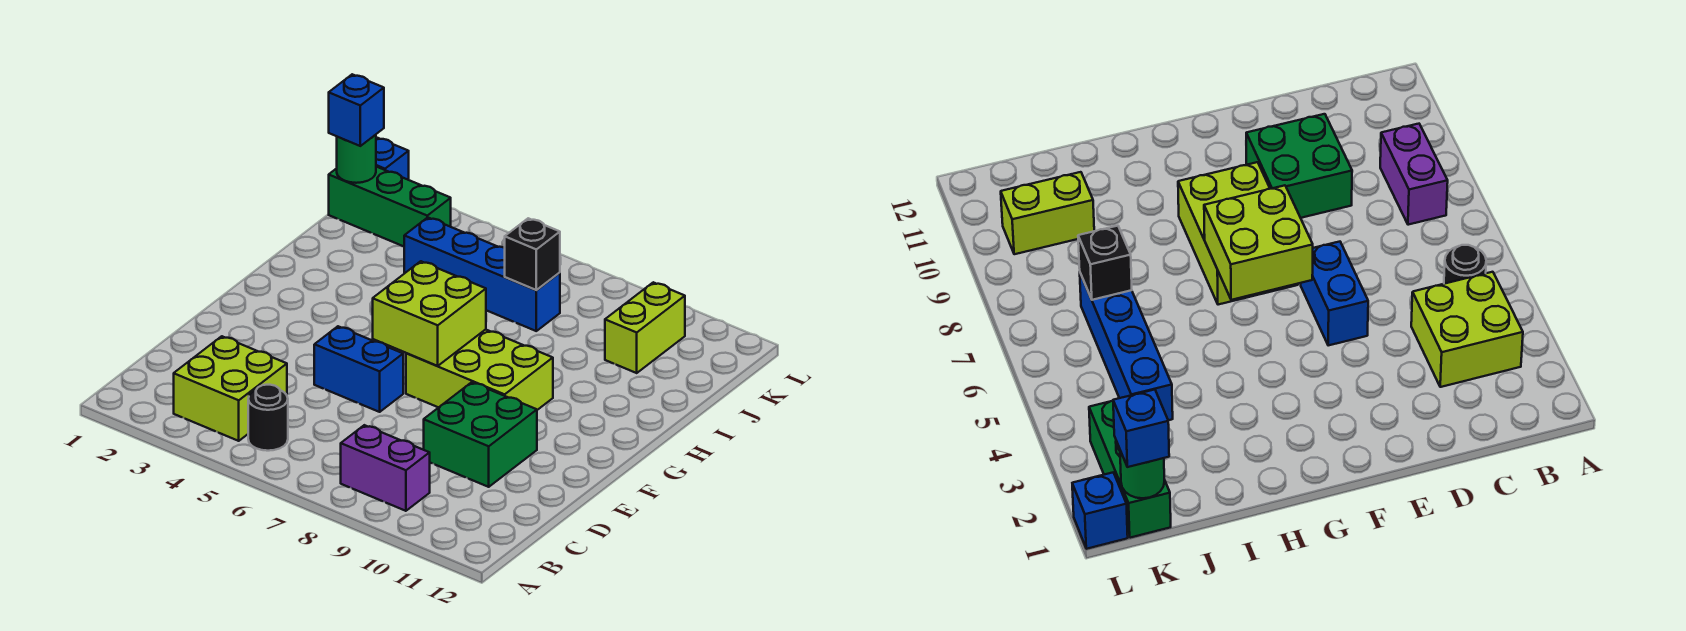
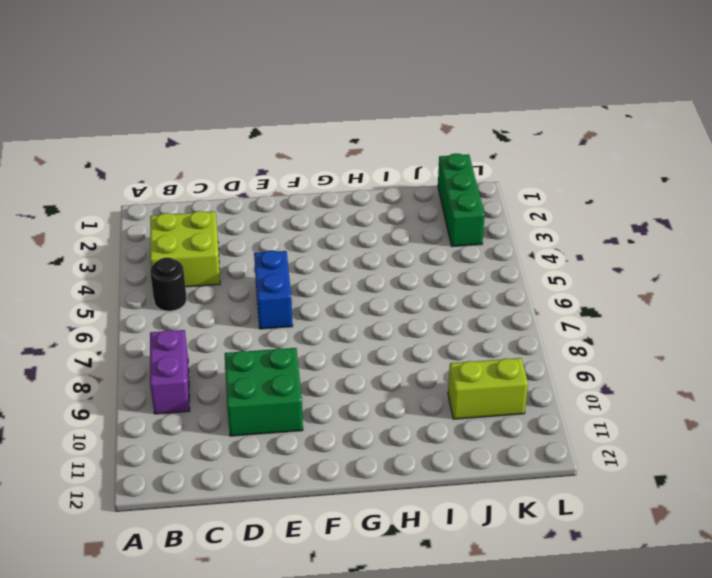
none -> lime 2x3 brick [406,329,553,410]
none -> blue 1x4 brick [404,217,560,331]
none -> blue 1x1 brick [376,138,409,180]

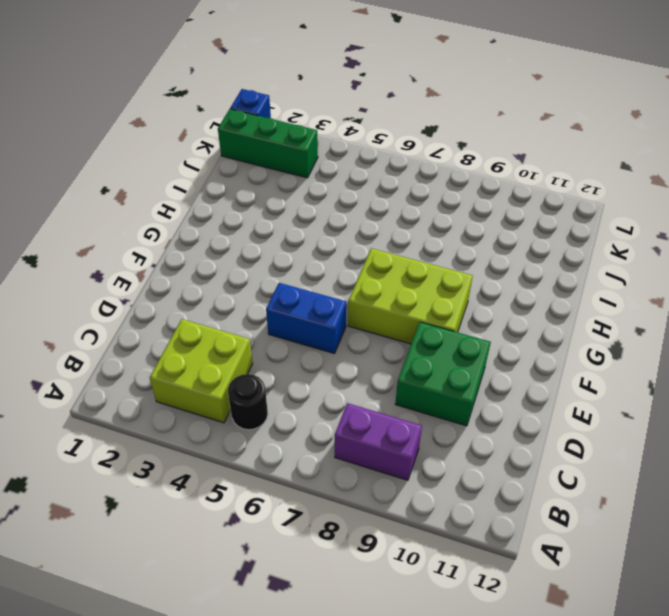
none -> blue 1x4 brick [404,217,560,331]
none -> lime 1x2 brick [605,282,685,373]
none -> lime 2x2 brick [373,261,486,366]

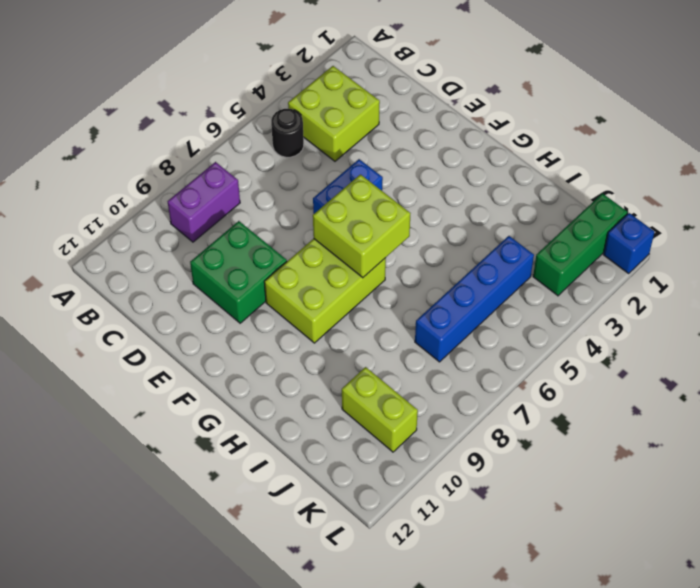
none -> black 1x1 brick [505,218,560,290]
none -> green 1x1 round brick [337,135,376,183]
none -> blue 1x1 brick [329,74,384,146]

